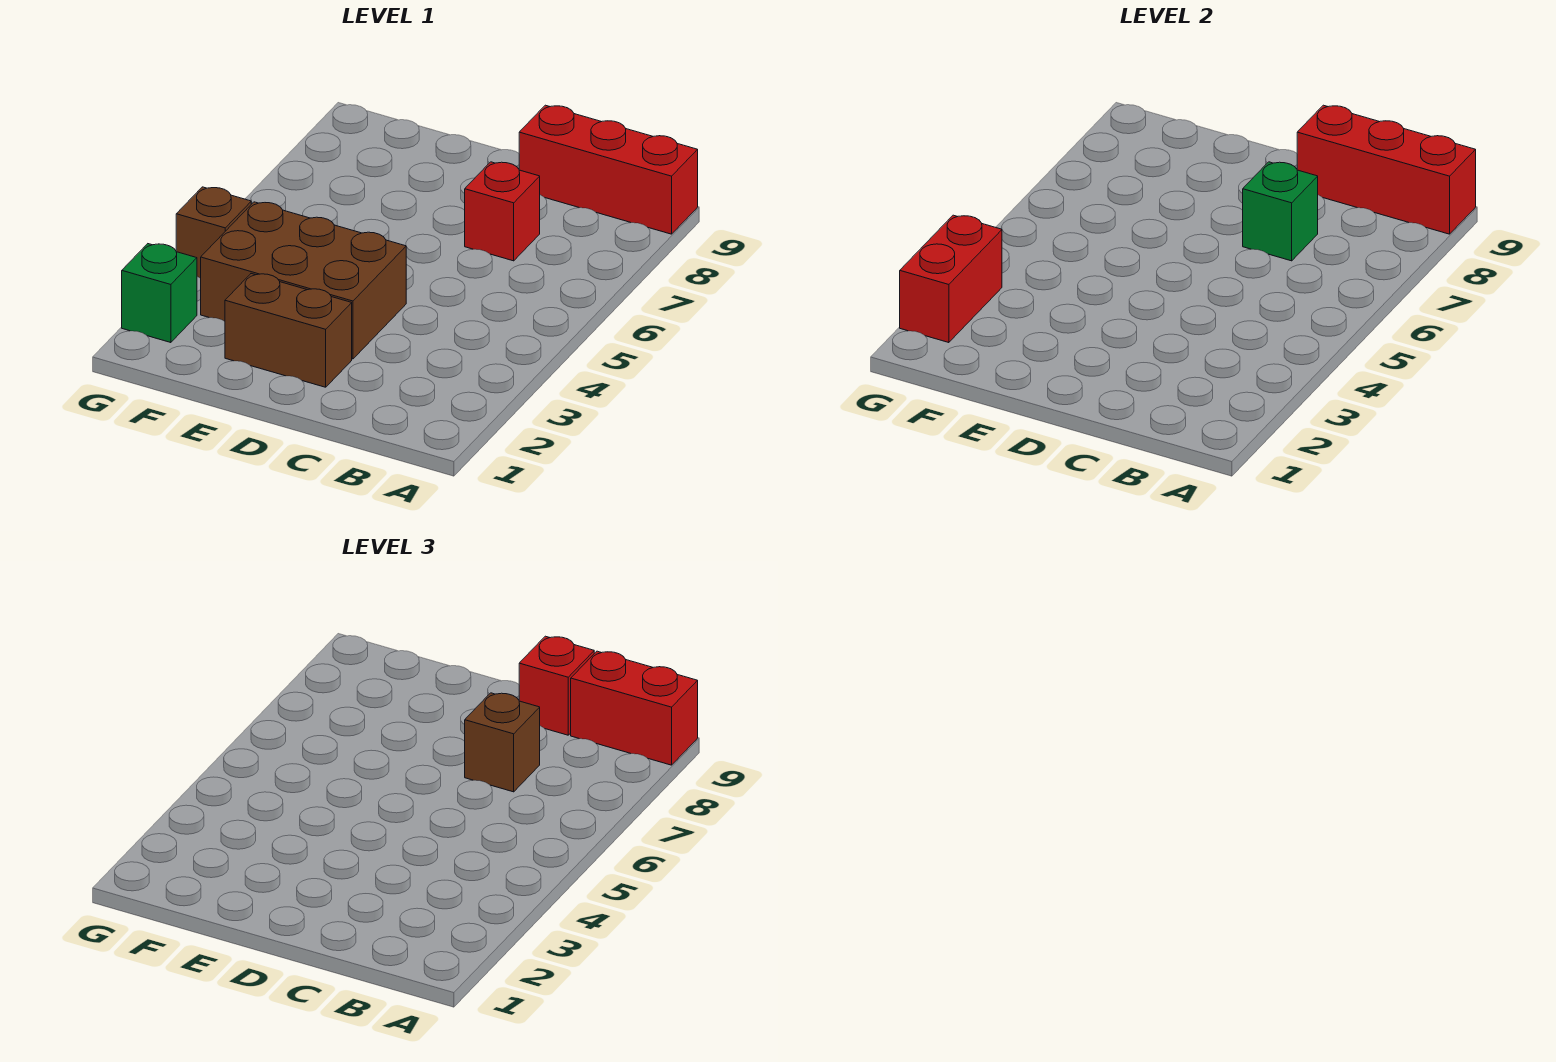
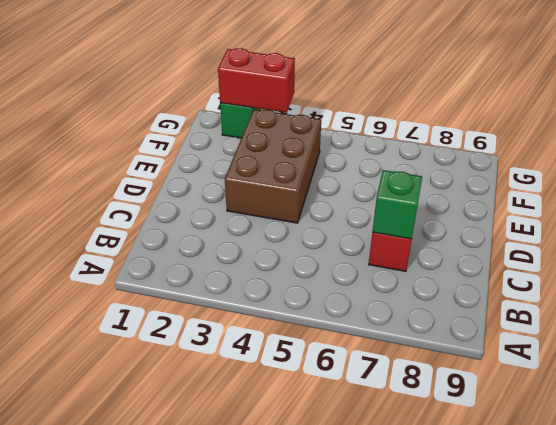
none -> red 1x3 brick [519,105,698,234]
none -> brown 1x2 brick [225,274,352,387]
none -> brown 1x1 brick [176,187,251,278]

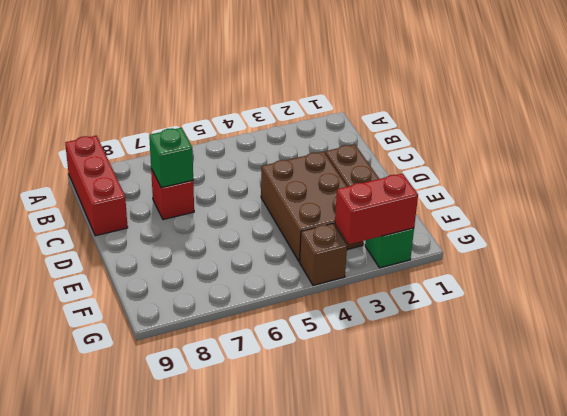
none -> red 1x3 brick [1297,105,1476,234]
none -> red 1x2 brick [571,651,698,765]
none -> brown 1x1 brick [465,693,540,792]

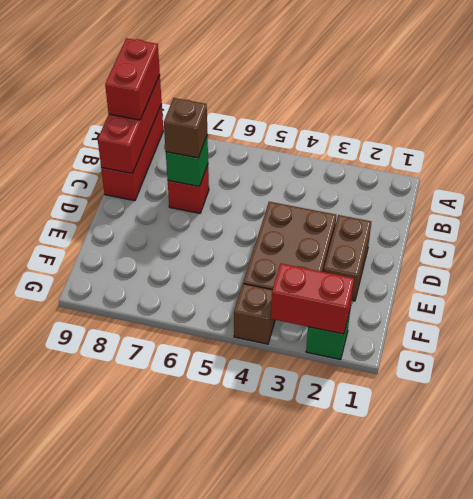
none -> red 1x1 brick [519,636,594,735]

